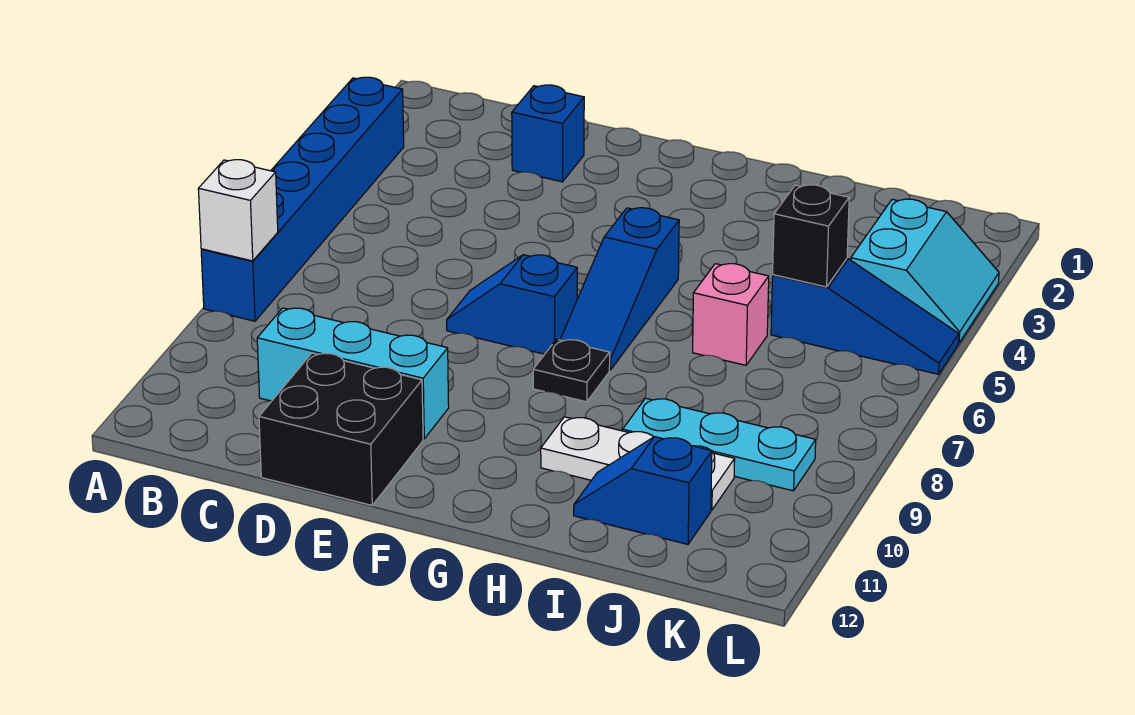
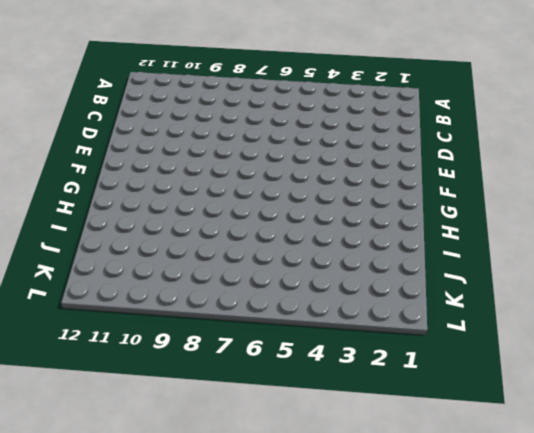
none -> blue 1x6 brick [201,77,404,321]
none -> cyan 1x3 brick [257,308,449,439]
none -> blue 1x1 brick [512,85,584,182]

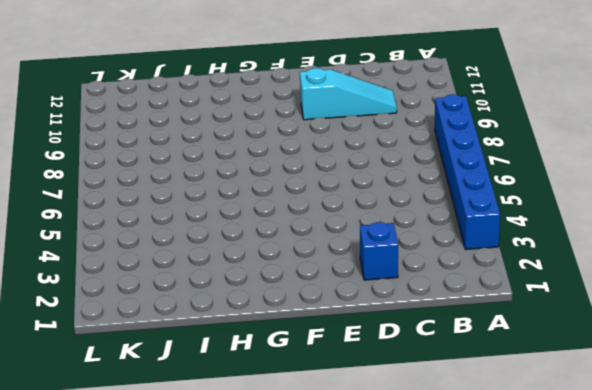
cyan 1x3 slope [300,68,397,120] -> cyan 1x3 brick [257,308,449,439]
none -> black 2x2 brick [259,353,423,505]
none -> blue 1x2 slope [447,255,577,354]
none -> blue 1x3 slope [560,208,679,370]

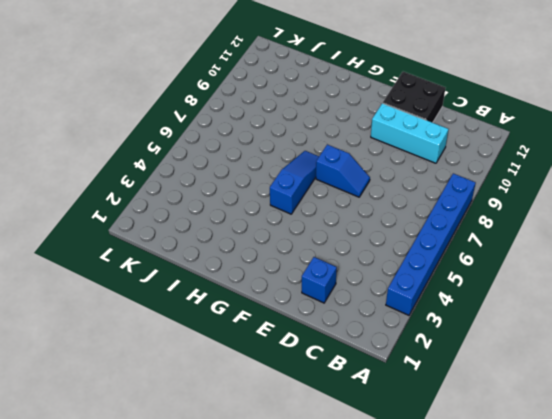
none -> black 1x1 plate [533,339,610,402]
none -> white 1x3 plate [541,417,735,510]
none -> pink 1x1 brick [693,264,769,365]

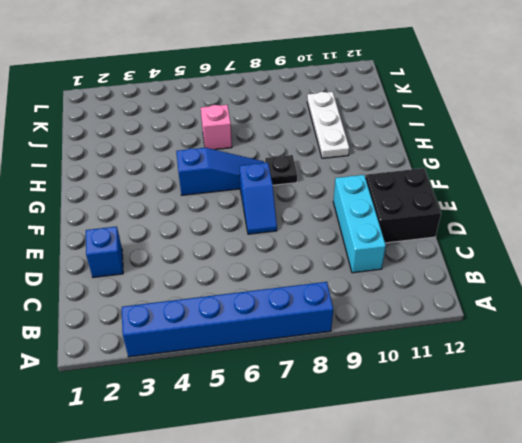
none -> cyan 1x3 plate [623,398,816,491]
none -> blue 1x2 slope [574,437,712,544]
none -> blue 1x3 slope [771,259,959,374]

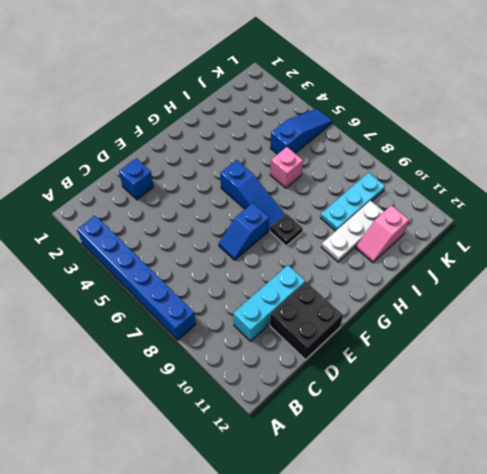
pink 1x2 slope [356,205,409,263] -> blue 1x2 slope [574,437,712,544]
none -> cyan 2x2 slope [851,199,999,343]
none -> white 1x1 brick [198,160,278,261]
none -> black 1x1 brick [773,185,849,287]

